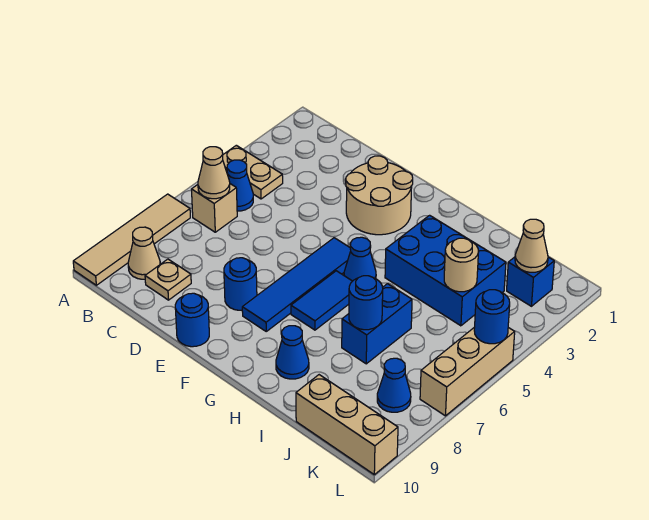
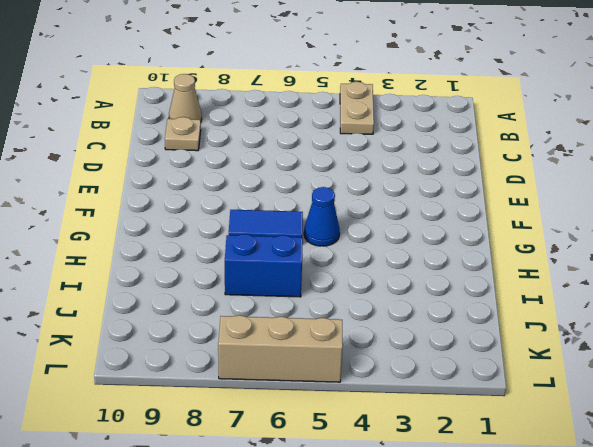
none -> tan 1x4 tile [73,194,190,285]
none -> blue 1x1 cone [227,160,253,211]
none -> tan 1x1 brick [191,184,237,232]

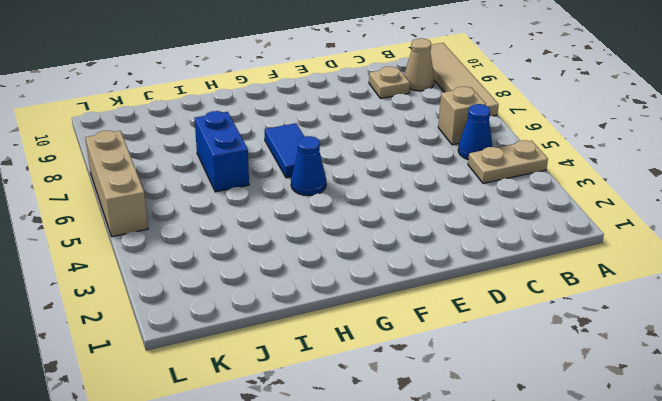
none -> tan 2x2 round brick [346,156,413,235]
none -> blue 1x1 round brick [224,258,257,310]
none -> blue 1x1 round brick [175,293,209,347]

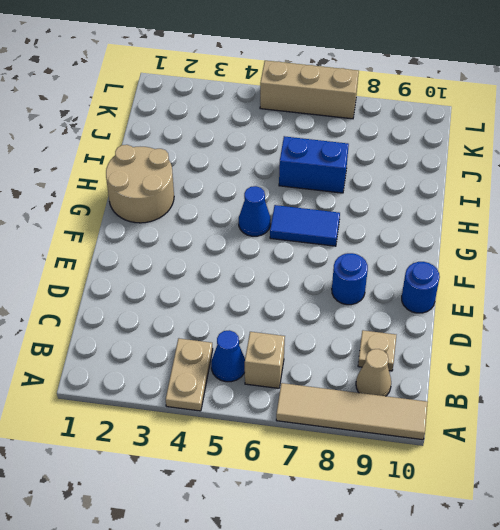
tan 2x2 round brick [106,145,174,223] -> tan 2x2 round brick moved to [346,156,413,235]
none -> blue 1x4 tile [242,238,351,331]
none -> blue 2x3 brick [385,215,506,326]
none -> blue 1x1 cone [276,326,309,379]

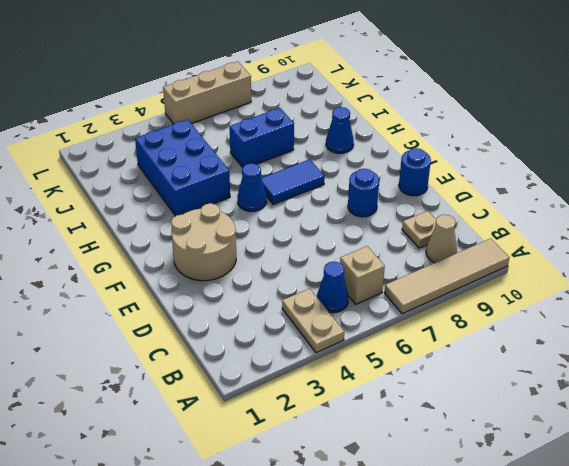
none -> blue 1x4 tile [242,238,351,331]
none -> tan 1x3 brick [296,375,398,475]
none -> blue 1x1 brick [507,257,554,306]

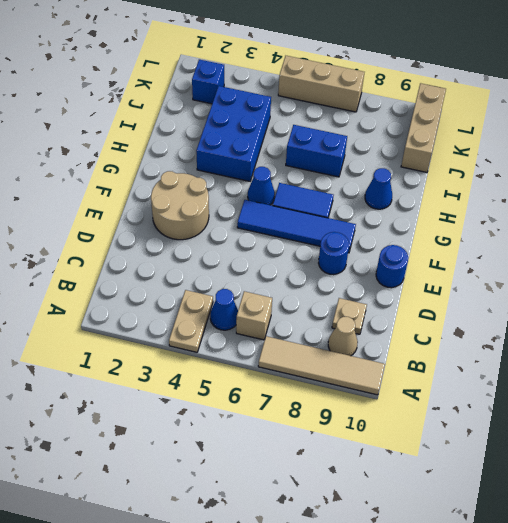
none -> blue 1x1 cone [377,358,411,412]
none -> tan 1x1 cone [198,147,230,199]
none -> blue 1x1 round brick [349,276,383,330]

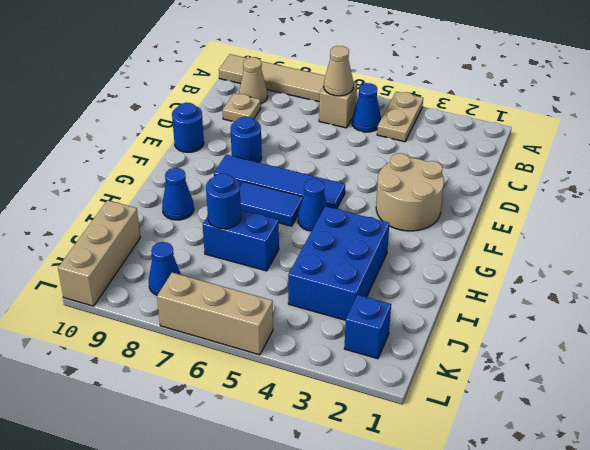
none -> tan 1x1 round brick [444,238,478,292]
none -> tan 1x1 cone [515,219,548,272]
none -> blue 1x1 round brick [474,290,510,344]

